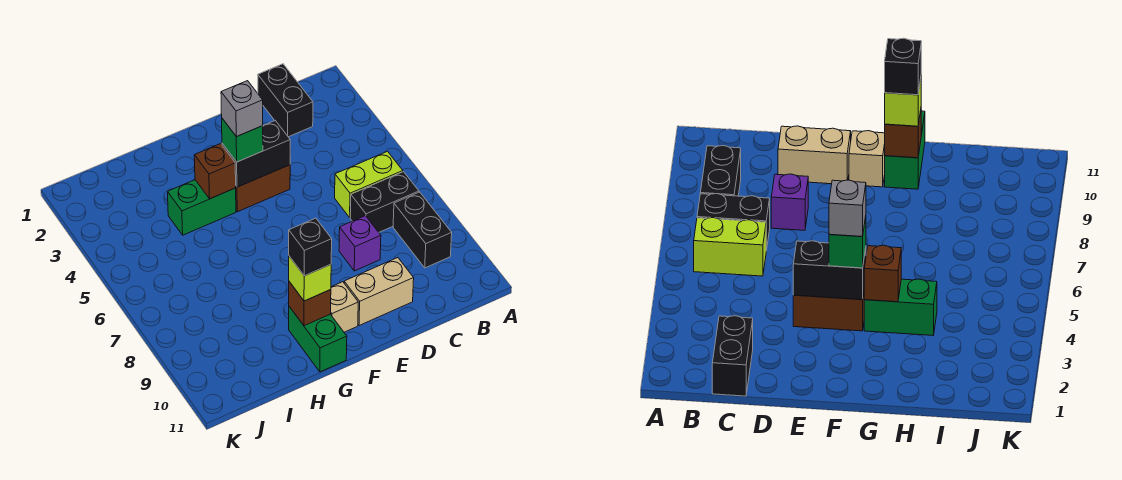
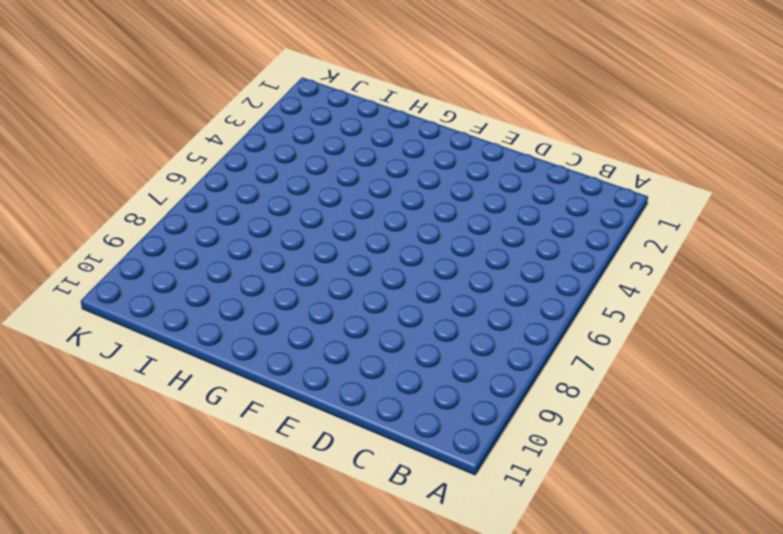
none -> lime 1x2 brick [335,151,403,217]
none -> black 1x2 brick [350,172,419,232]
none -> black 1x2 brick [393,192,452,268]

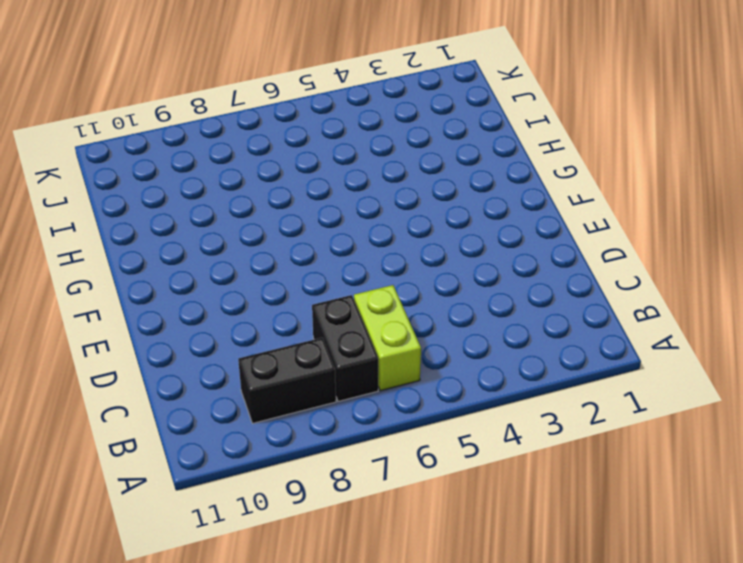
none -> black 1x2 brick [258,64,313,137]
none -> purple 1x1 brick [339,216,381,271]
none -> tan 1x2 brick [344,258,414,326]

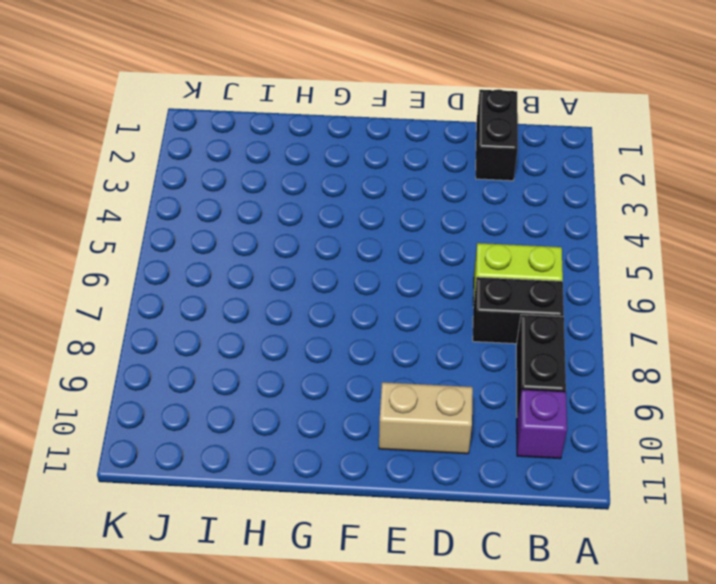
purple 1x1 brick [517,389,567,459] -> purple 1x1 brick moved to [339,216,381,271]
none -> brown 1x2 brick [236,165,290,212]
none -> tan 1x1 brick [331,282,358,332]
none -> green 1x2 brick [168,180,236,235]

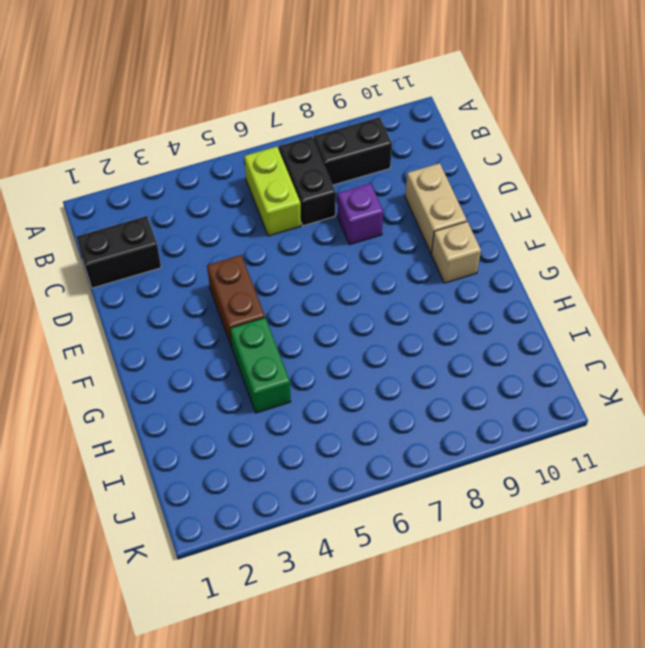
none -> green 1x2 brick [289,307,347,372]
none -> black 1x2 brick [222,121,290,187]
none -> brown 1x1 brick [194,144,236,199]

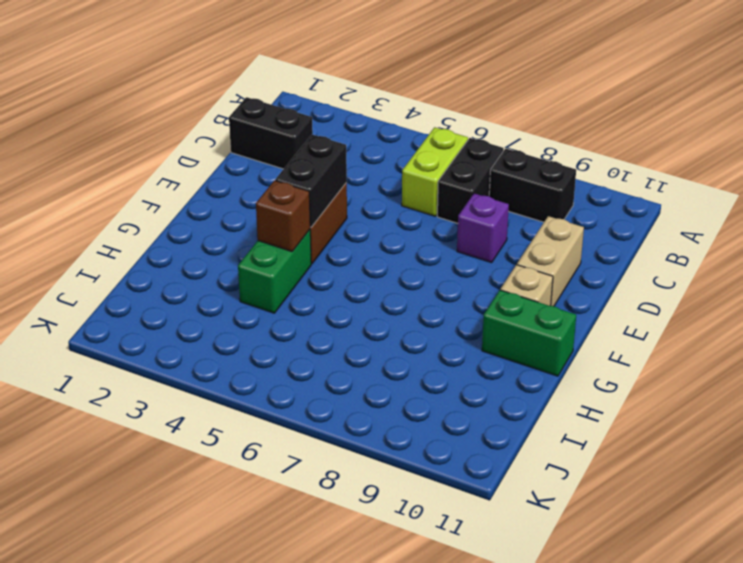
none -> brown 1x1 brick [289,282,331,326]
none -> green 1x1 brick [222,119,263,162]
none -> lime 1x1 brick [289,256,331,301]

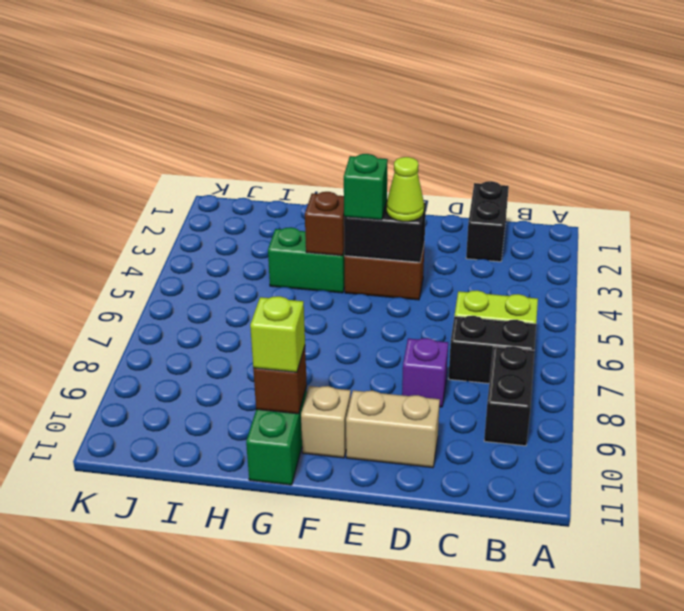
lime 1x1 cone [386,157,424,222] -> none
none -> grey 1x1 brick [221,81,263,137]
none -> black 1x1 brick [289,218,332,276]

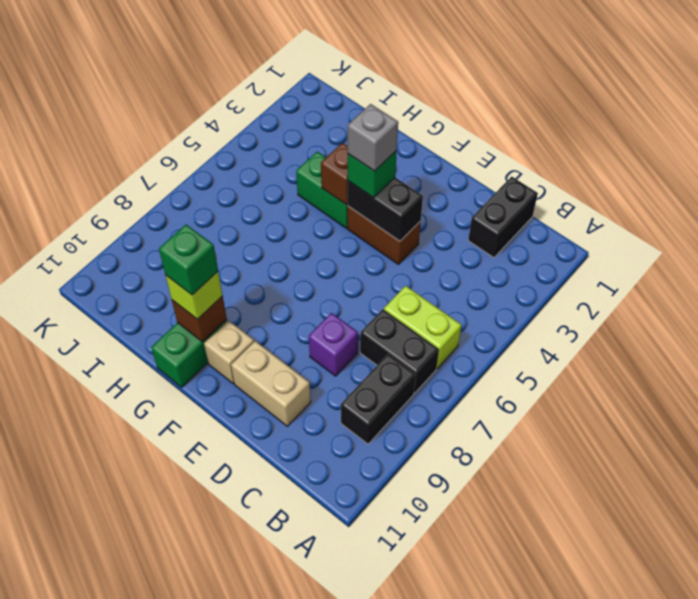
green 1x1 brick [159,225,218,295] -> black 1x1 brick [289,218,332,276]

